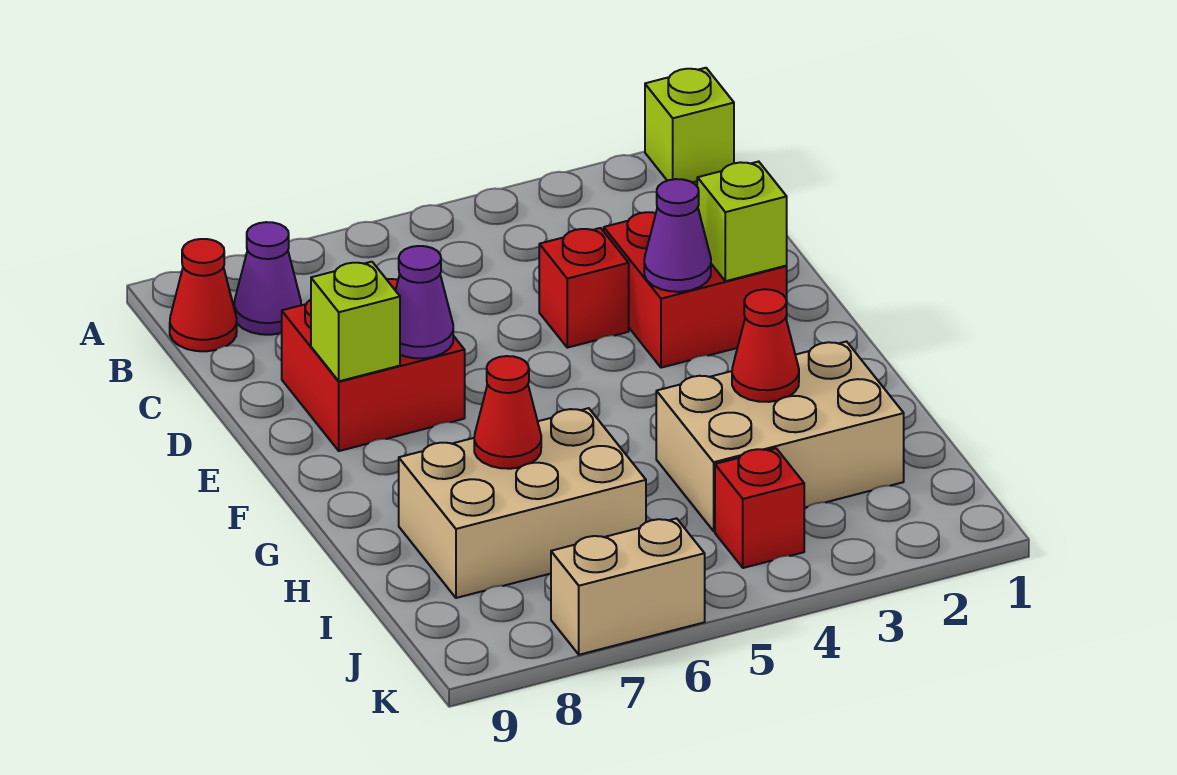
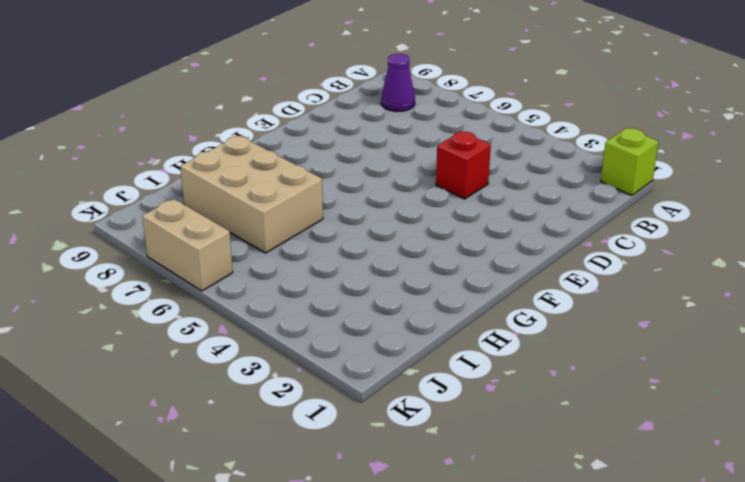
none -> red 1x1 cone [170,239,237,351]
none -> red 2x2 brick [604,212,787,368]
none -> red 2x2 brick [282,279,465,451]

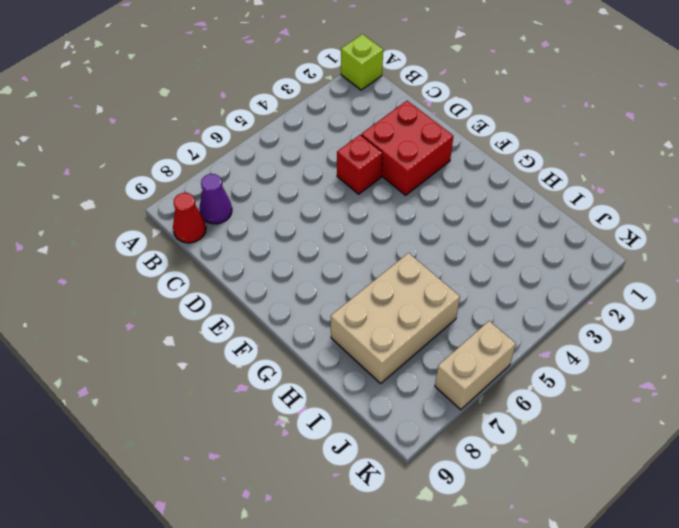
none -> red 2x2 brick [282,279,465,451]
none -> tan 2x3 brick [656,341,904,531]
none -> red 1x1 brick [715,448,804,568]

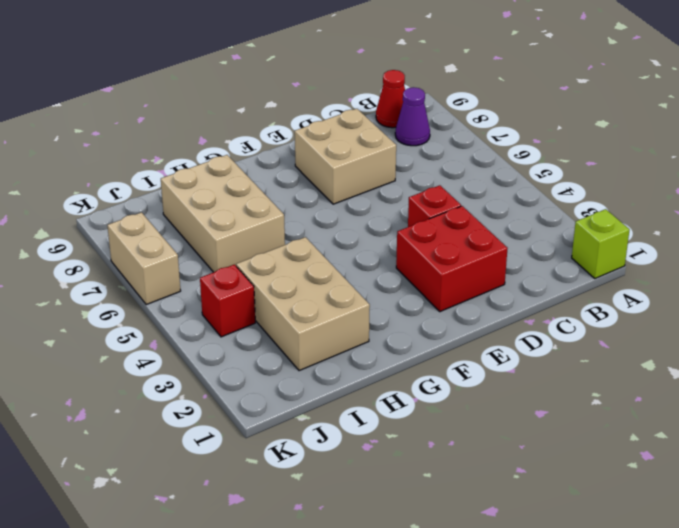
tan 2x2 brick [295,109,396,204] -> red 2x2 brick [282,279,465,451]
none -> lime 1x1 brick [697,162,787,281]
none -> purple 1x1 cone [644,179,711,292]
none -> purple 1x1 cone [395,246,453,358]

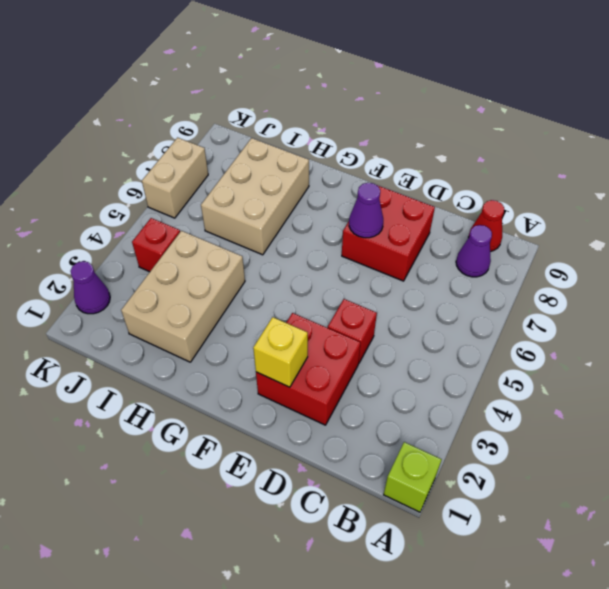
yellow 1x1 brick [253,317,308,387] -> lime 1x1 brick [697,162,787,281]
purple 1x1 cone [71,261,110,314] -> purple 1x1 cone moved to [644,179,711,292]
none -> lime 1x1 brick [311,262,400,381]
none -> red 1x1 cone [732,289,799,402]
none -> red 1x1 cone [474,356,541,469]

